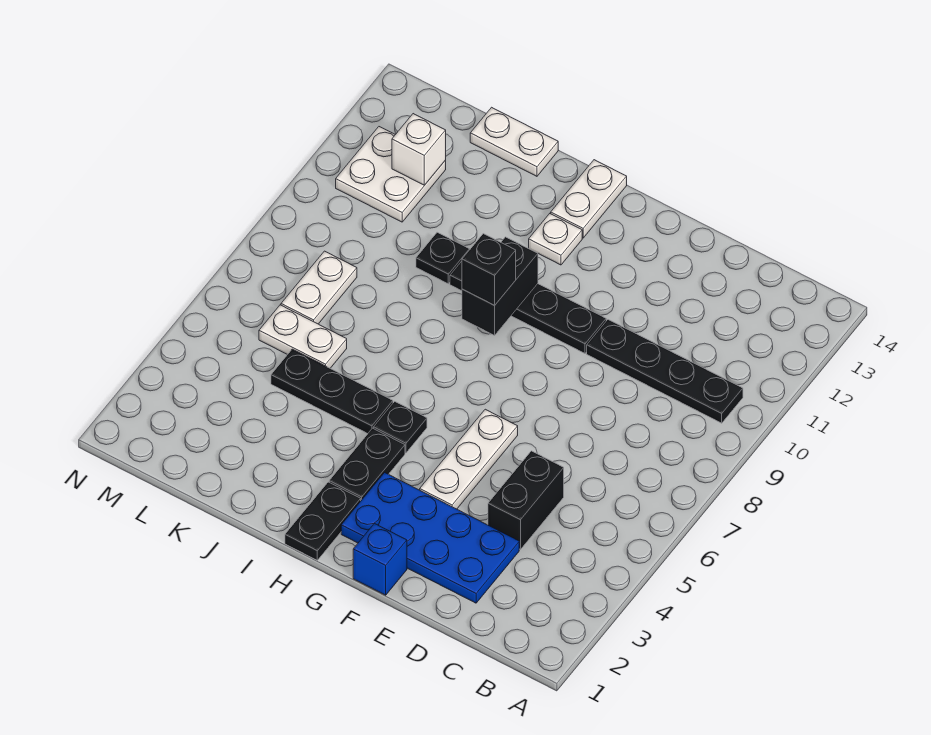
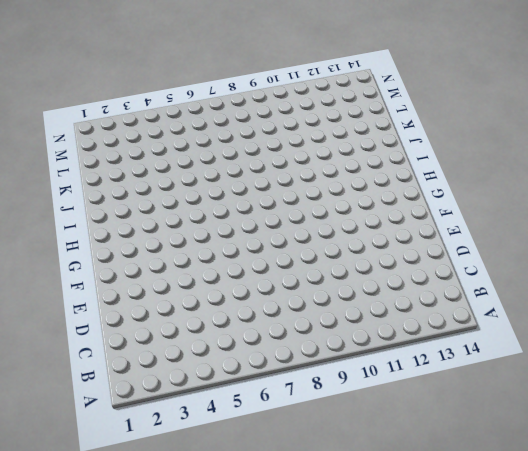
none -> black 1x4 plate [587,320,743,423]
none -> blue 2x4 plate [341,473,519,603]
none -> black 1x2 brick [488,451,564,549]

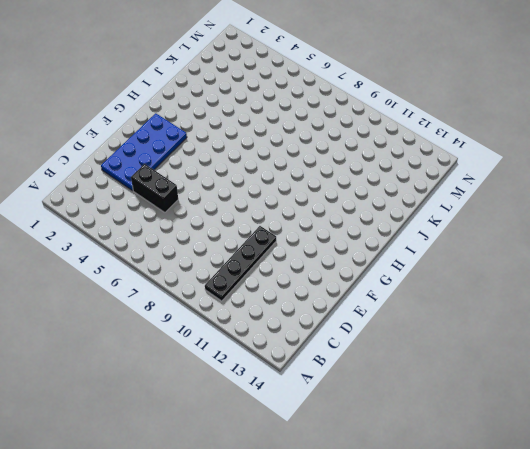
none -> blue 1x1 brick [353,524,407,595]
none -> white 1x3 plate [420,409,518,509]
none -> black 1x4 plate [450,261,606,353]

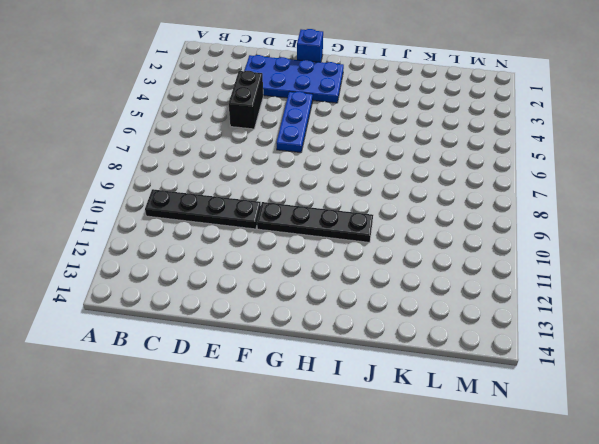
blue 1x3 plate [276,91,313,152] -> white 1x3 plate [420,409,518,509]
none -> black 1x2 plate [285,482,361,560]
none -> black 1x2 plate [329,428,405,500]
none -> black 1x1 plate [374,401,427,453]

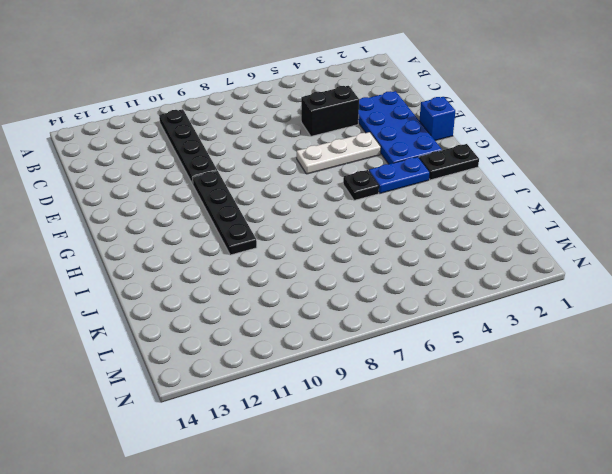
blue 1x2 plate [369,157,430,193] -> black 1x2 plate [329,428,405,500]
none -> white 1x1 plate [529,214,582,265]
none -> white 1x2 plate [551,160,627,238]
none -> black 1x3 plate [271,349,393,434]

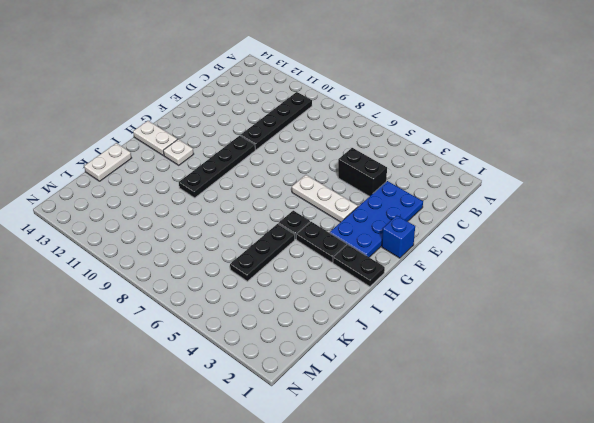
none -> black 1x1 plate [416,232,470,284]
none -> white 1x2 plate [259,305,347,368]
none -> white 1x2 plate [281,251,357,324]

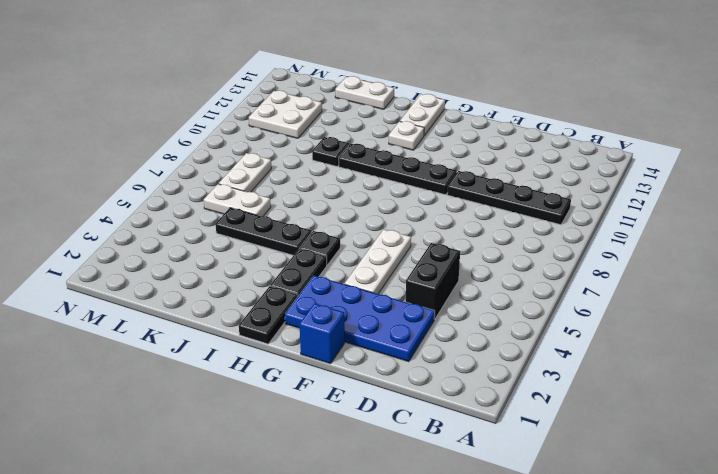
none -> black 1x2 brick [462,237,538,335]
none -> white 1x1 brick [392,114,446,185]
none -> black 1x1 brick [462,234,516,305]

